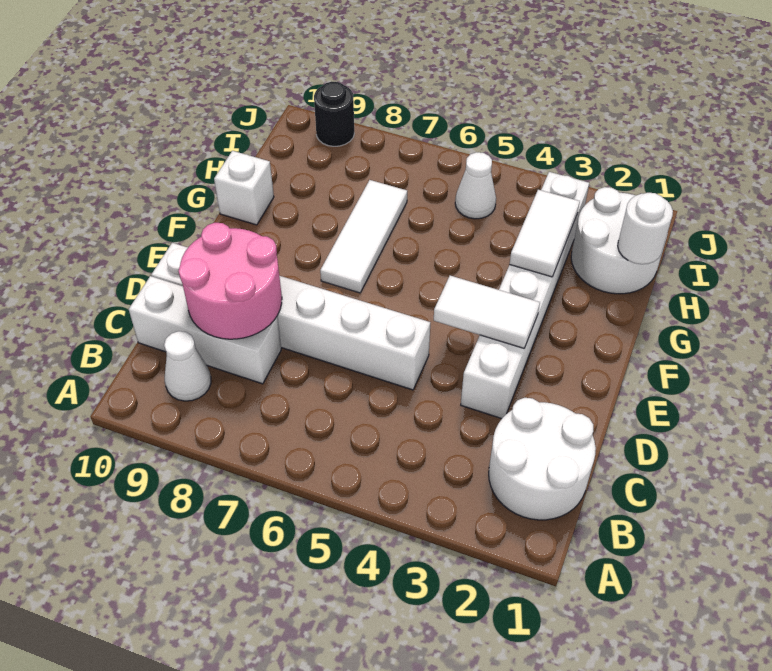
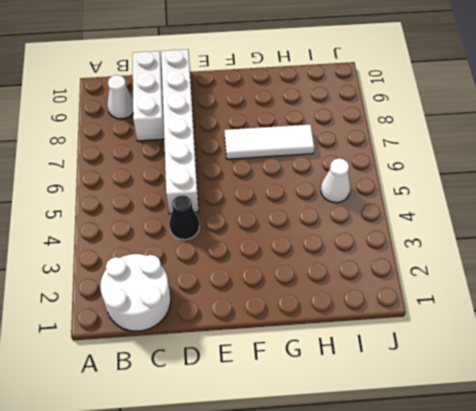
black 1x1 cone [169,195,199,240] -> none
none -> white 1x6 brick [461,172,589,419]
none -> white 1x1 brick [214,151,274,225]
none -> white 2x2 round brick [571,187,668,294]

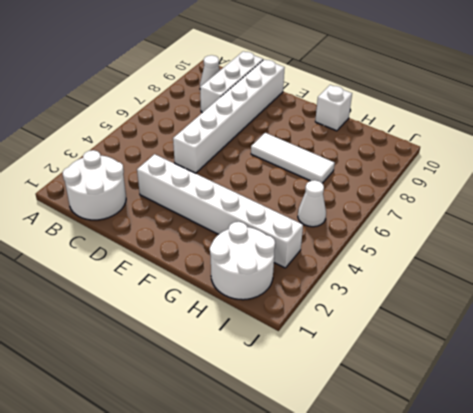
none -> black 1x1 round brick [314,82,354,146]
none -> pink 2x2 round brick [179,223,282,339]
none -> white 1x2 tile [434,276,540,348]

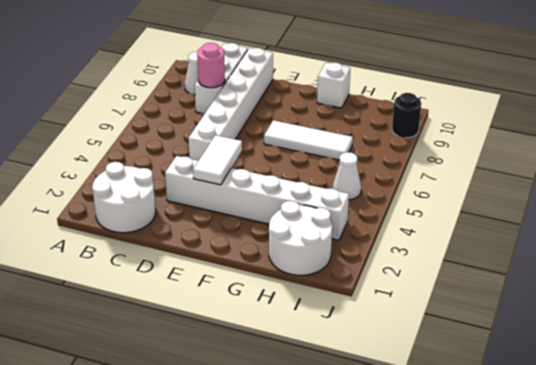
pink 1x1 round brick [197,43,225,88] -> pink 2x2 round brick [179,223,282,339]
none -> white 1x2 tile [510,190,580,277]
none -> white 1x1 round brick [618,193,673,264]

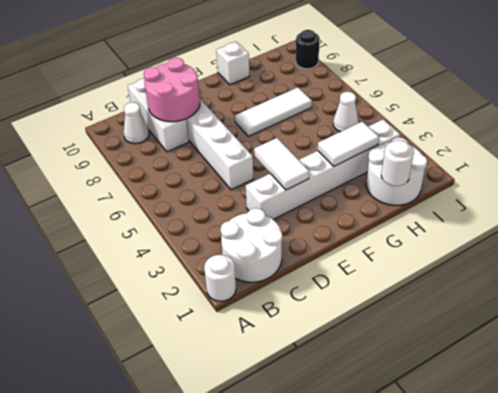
white 1x1 round brick [204,255,236,301] -> none

